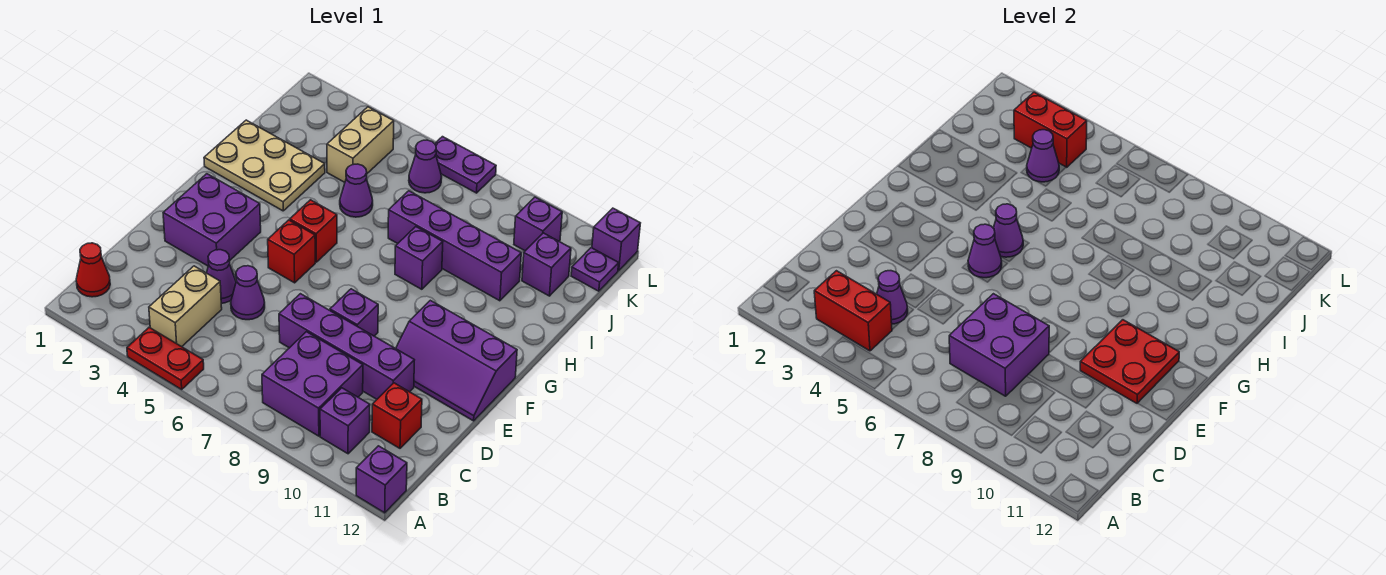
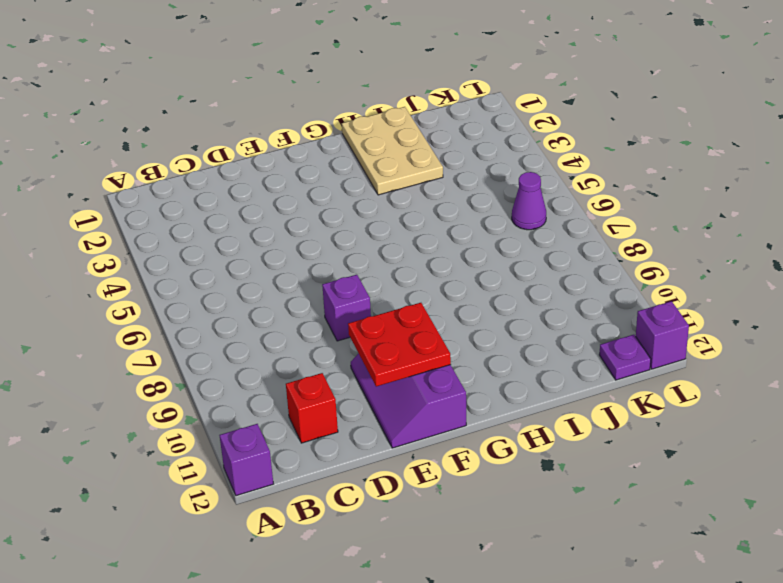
none -> red 1x2 plate [127,327,204,389]
none -> red 1x1 cone [76,243,110,297]
none -> tan 1x2 brick [149,266,222,347]
none -> purple 2x2 brick [262,332,363,436]

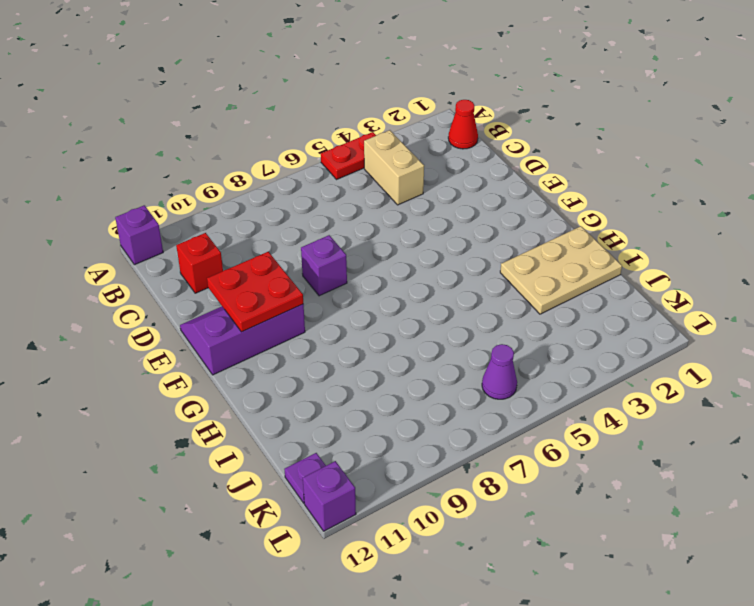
none -> purple 2x2 brick [262,332,363,436]
none -> purple 1x1 brick [320,388,370,454]
none -> purple 1x1 cone [207,250,236,303]
none -> purple 1x1 cone [231,266,265,320]

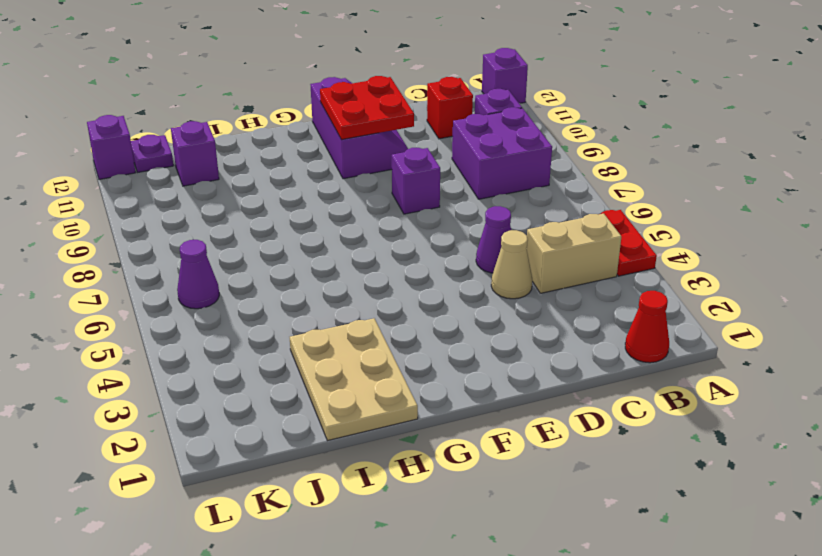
tan 1x1 cone [491,230,532,299] -> purple 1x1 cone [207,250,236,303]
none -> purple 1x4 brick [279,294,414,399]
none -> purple 2x2 brick [163,174,261,266]
none -> red 1x1 brick [268,220,315,283]
none -> red 1x1 brick [290,200,337,262]

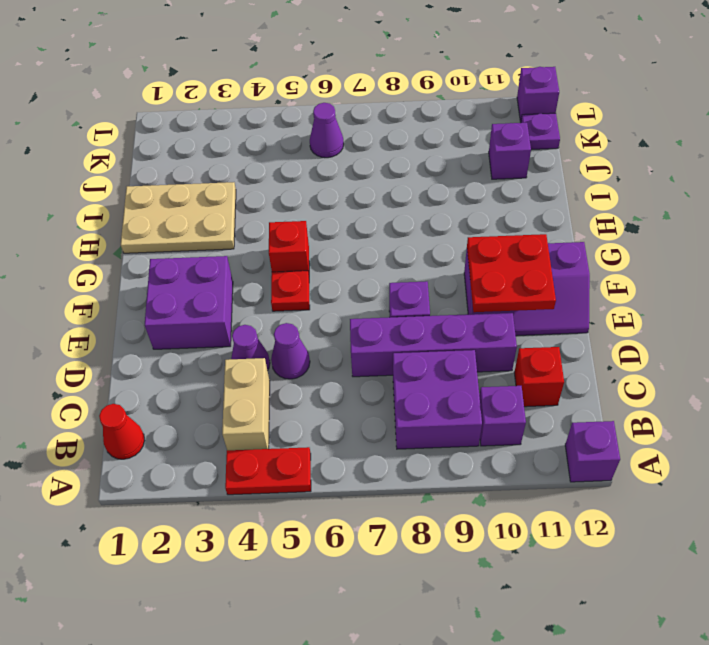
red 1x1 plate [271,271,310,311] -> red 1x1 brick [268,220,315,283]
none -> purple 1x1 brick [395,227,443,289]
none -> purple 1x1 cone [340,164,373,217]
none -> purple 1x4 brick [388,191,521,301]
none -> tan 1x2 brick [327,107,394,182]

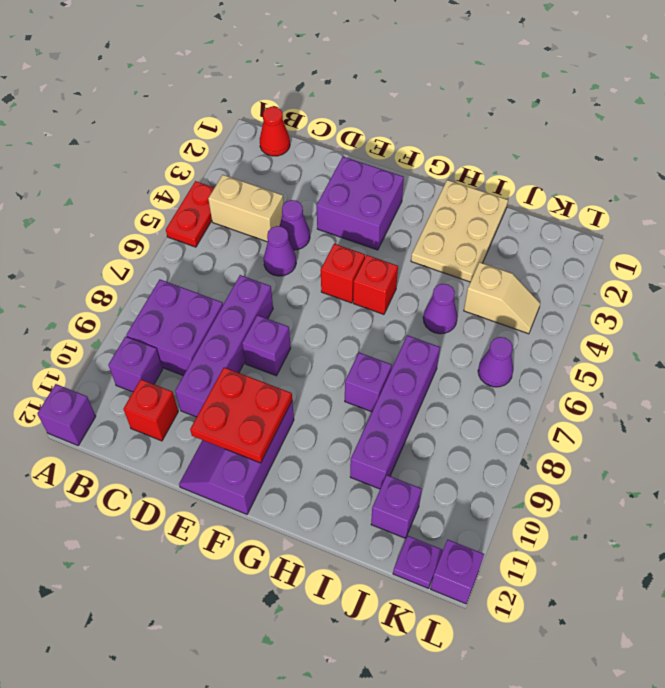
tan 1x2 slope [464,262,540,334] -> tan 1x2 brick [327,107,394,182]
none -> purple 1x1 brick [514,197,562,251]
none -> purple 1x2 plate [435,137,496,193]
none -> red 1x2 brick [814,271,892,351]
none -> purple 1x1 cone [877,271,908,324]

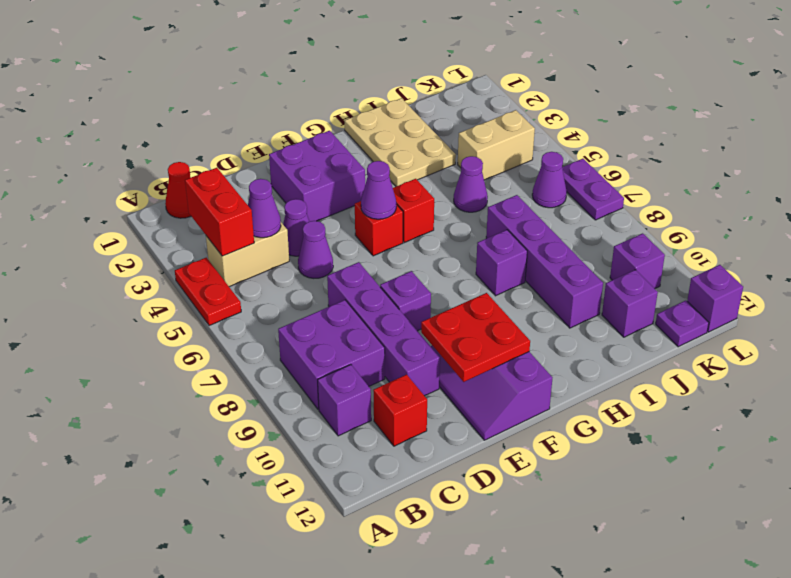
none -> purple 1x1 brick [356,446,407,513]
none -> purple 2x2 brick [949,294,1049,396]
none -> purple 1x1 cone [994,204,1023,257]
none -> purple 1x1 cone [1027,130,1059,182]

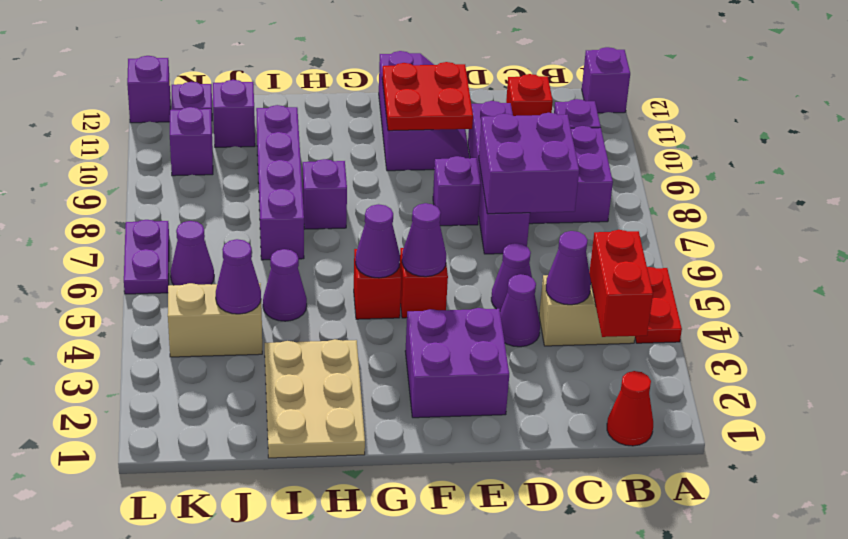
none -> red 1x2 brick [1014,92,1087,167]

